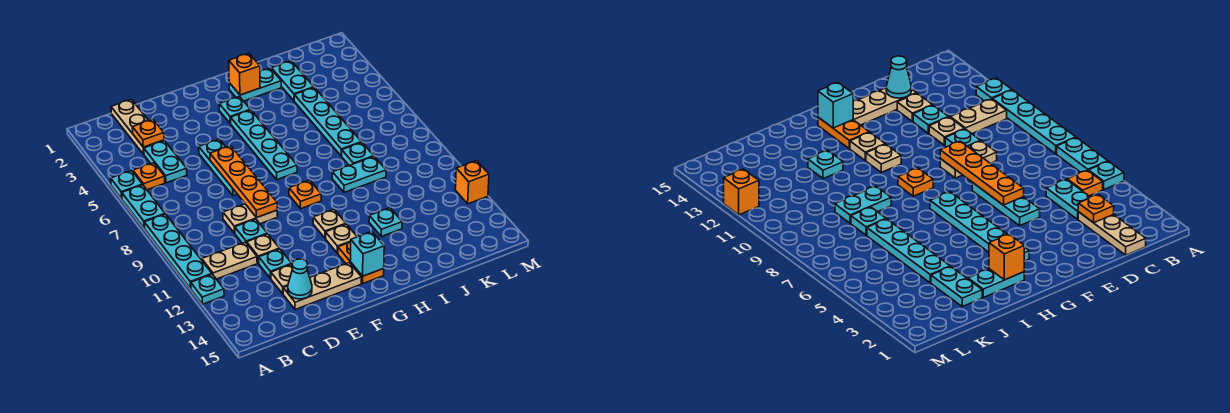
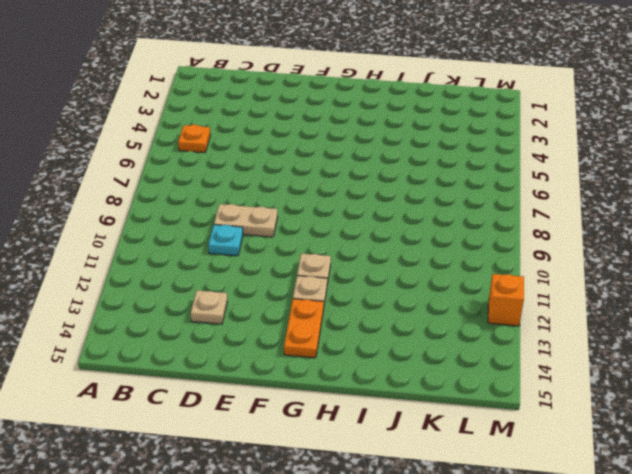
none -> cyan 1x1 plate [111,171,142,199]
none -> cyan 1x2 plate [122,185,165,228]
none -> cyan 1x4 plate [144,214,212,289]
none -> cyan 1x1 plate [191,274,224,304]

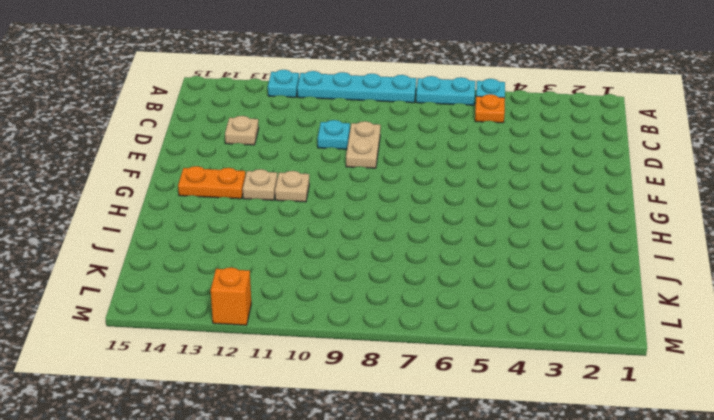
none -> tan 1x2 plate [202,242,257,279]
none -> tan 1x3 plate [111,99,164,154]
none -> cyan 1x2 plate [144,141,187,183]
none -> tan 1x1 plate [247,234,279,263]

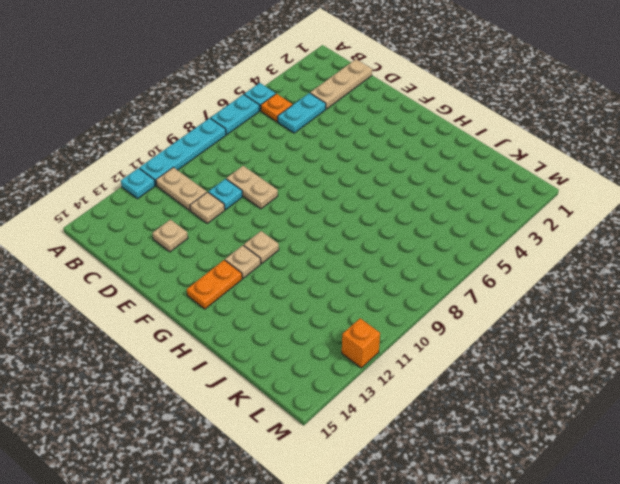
none -> cyan 1x1 plate [259,249,292,279]
none -> tan 1x3 plate [283,263,362,310]
none -> cyan 1x3 plate [199,139,237,196]
none -> cyan 1x1 plate [219,96,250,124]

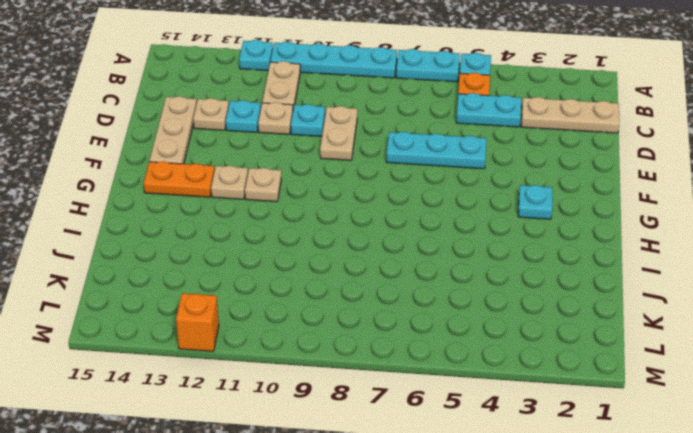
none -> cyan 1x4 plate [231,110,297,180]
none -> orange 1x1 plate [289,180,321,209]
none -> cyan 1x2 plate [229,68,281,101]
none -> cyan 1x2 plate [332,157,386,192]

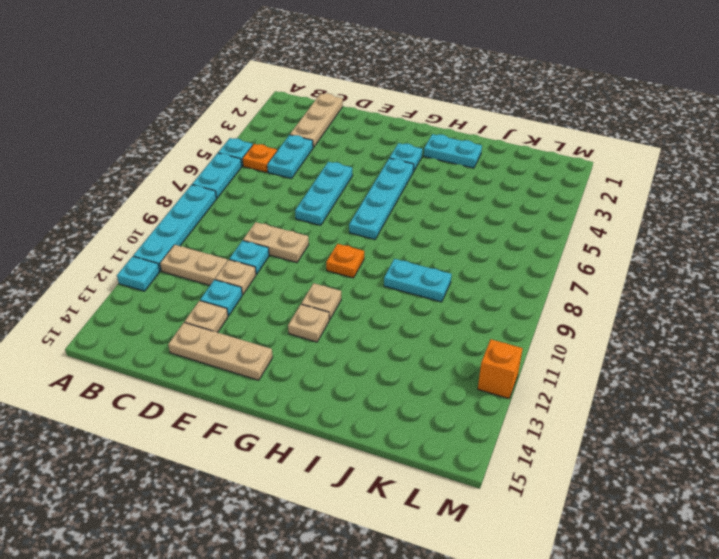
none -> orange 1x2 plate [338,242,384,283]
none -> cyan 1x1 plate [369,208,402,237]
none -> cyan 1x2 plate [271,61,314,101]
none -> cyan 1x4 plate [294,88,362,156]

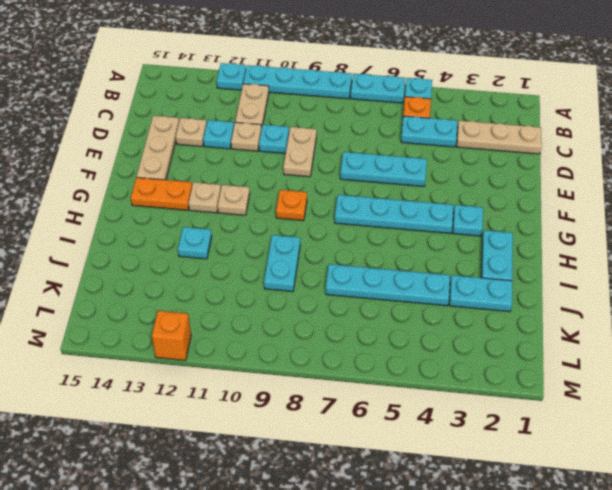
none -> cyan 1x1 plate [342,143,374,166]
none -> orange 1x1 plate [132,120,164,147]
none -> cyan 1x1 cone [288,259,312,299]
none -> orange 1x4 plate [210,146,277,218]

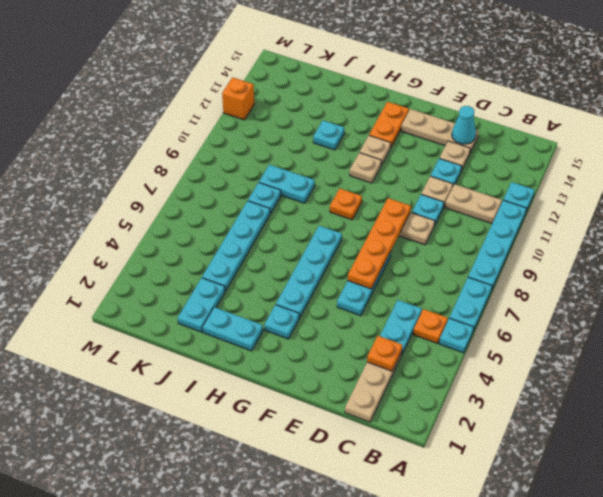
none -> cyan 1x1 brick [351,231,384,276]
none -> orange 1x1 brick [229,53,260,95]

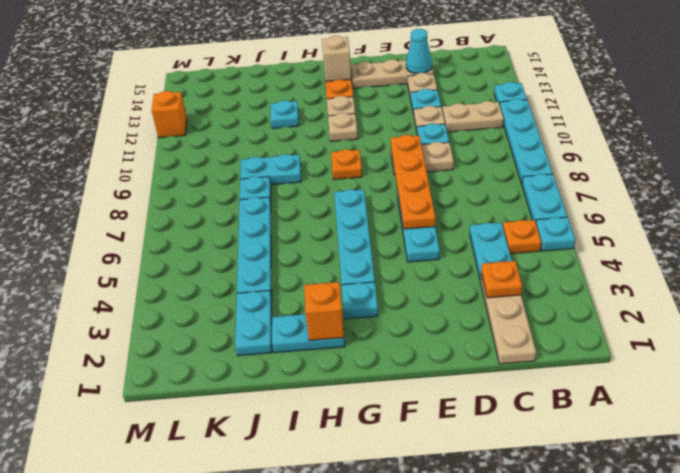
tan 1x1 brick [322,36,351,82] -> cyan 1x1 brick [351,231,384,276]

